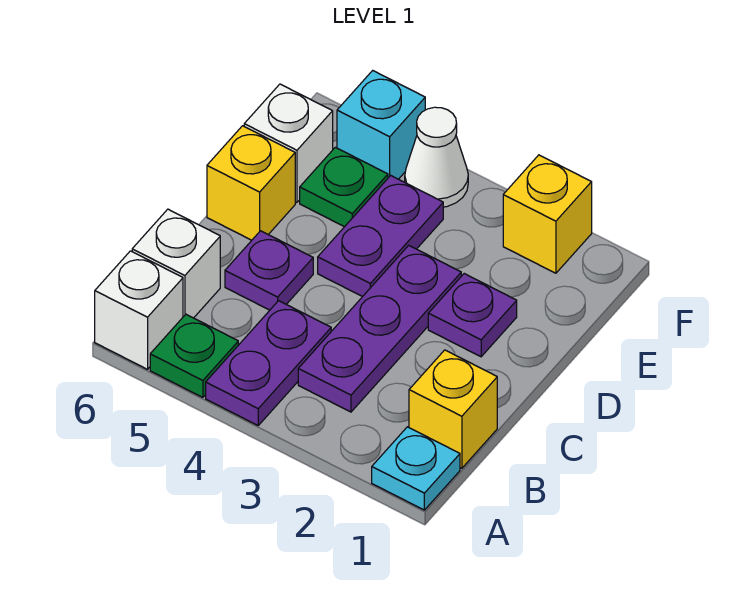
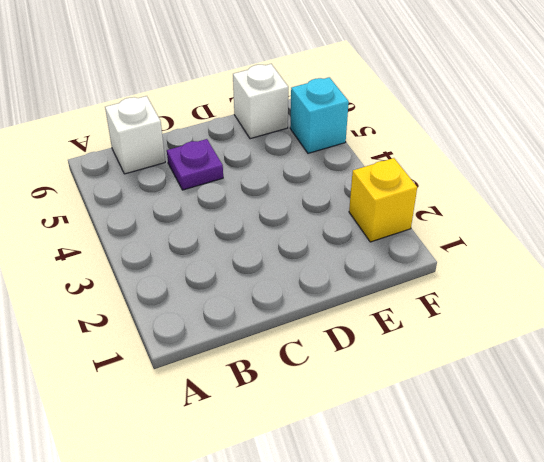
none -> cyan 1x1 plate [372,427,460,510]
none -> purple 1x2 plate [206,301,331,425]
none -> green 1x1 plate [150,314,238,397]

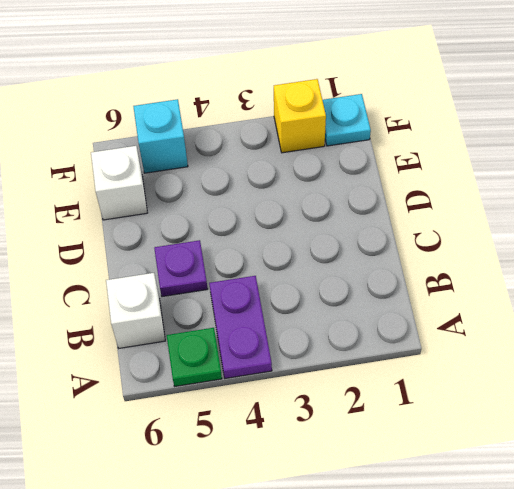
cyan 1x1 plate [323,94,371,146] -> cyan 1x1 plate moved to [372,427,460,510]
none -> white 1x1 brick [95,251,183,369]
none -> yellow 1x1 brick [409,350,497,468]
none -> purple 1x3 plate [298,245,461,412]

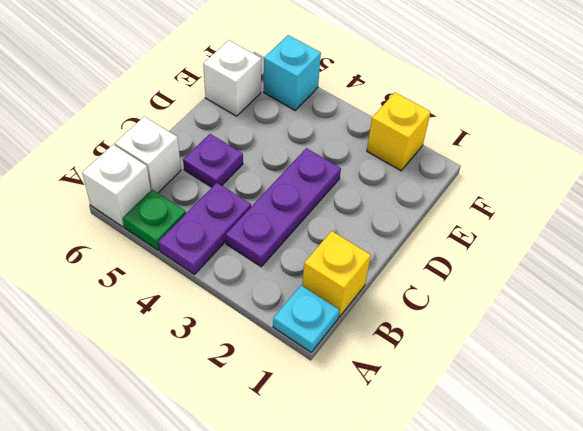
none -> purple 1x1 plate [428,274,517,357]
none -> purple 1x2 plate [318,176,443,297]
none -> yellow 1x1 brick [207,126,295,240]

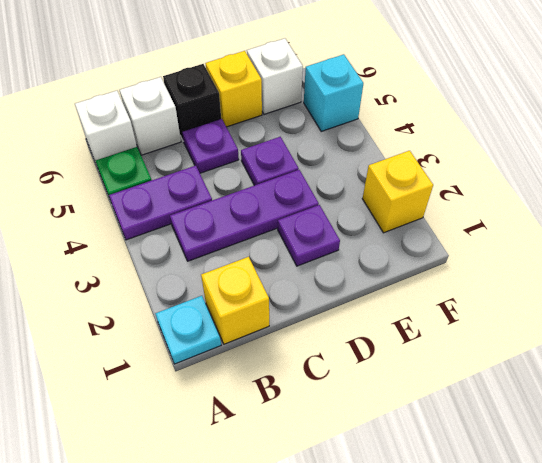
black 1x1 brick [163,64,221,141] -> none
purple 1x1 plate [241,137,299,186] -> purple 1x2 plate [318,176,443,297]
none -> green 1x1 plate [300,147,388,227]
none -> white 1x1 cone [405,107,468,207]

